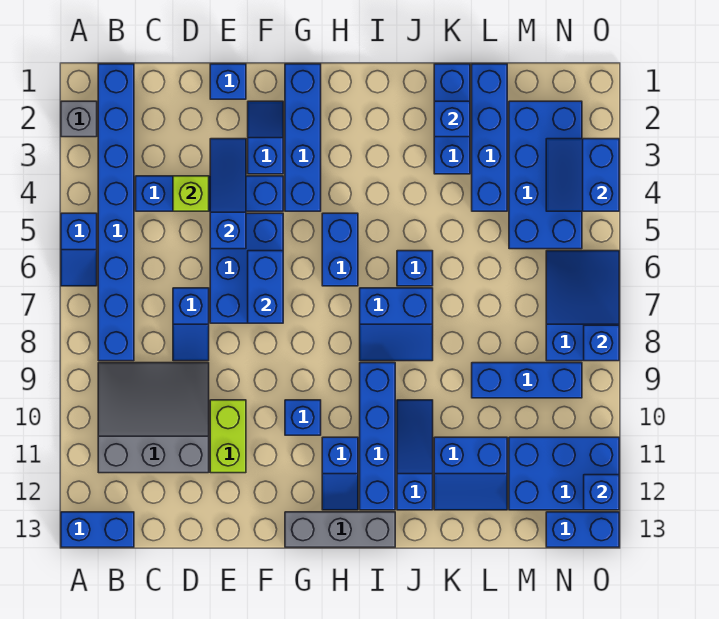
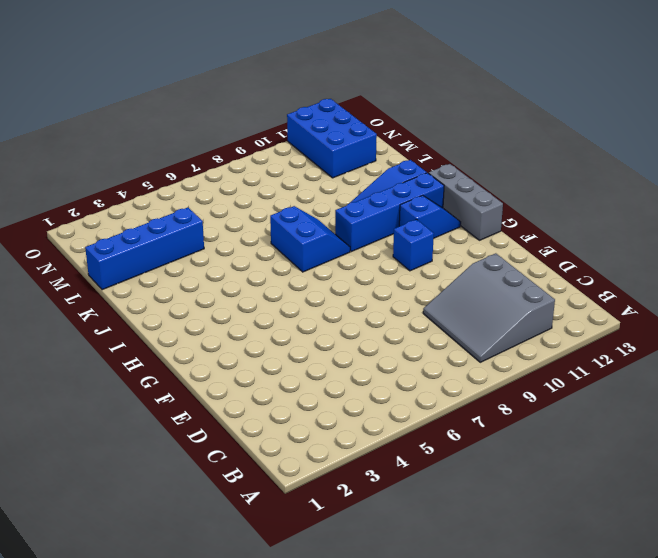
none -> grey 1x1 brick [61,101,97,137]
none -> blue 1x2 slope [61,213,97,286]
none -> blue 1x2 brick [61,512,134,547]
none -> blue 1x8 brick [98,64,134,361]

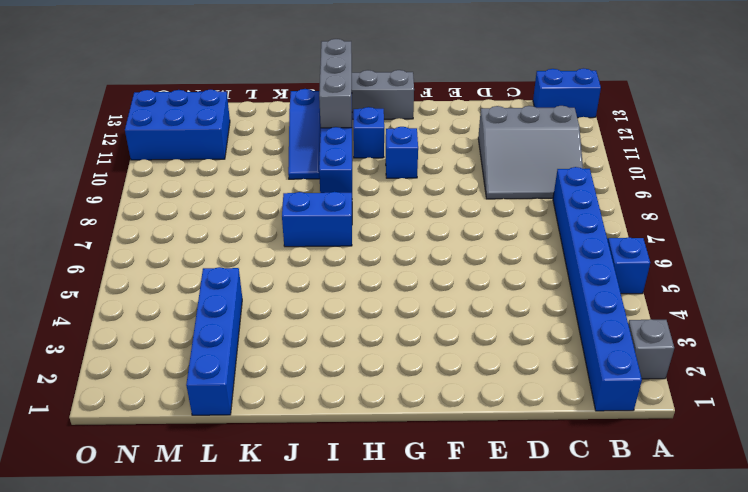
grey 1x3 brick [319,39,352,128] -> none
none -> blue 1x4 brick [136,176,283,211]
none -> blue 1x2 slope [173,288,209,361]
none -> blue 1x1 brick [210,64,246,99]
none -> blue 2x3 brick [210,213,283,323]

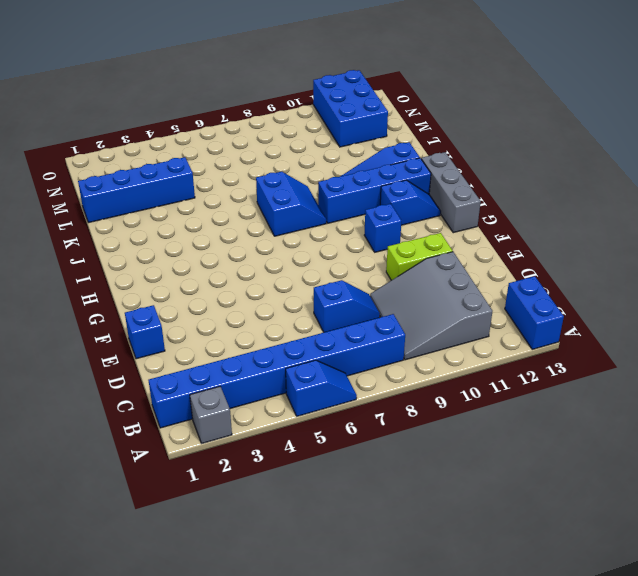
none -> blue 1x4 brick [136,176,283,211]
none -> blue 2x3 brick [210,213,283,323]
none -> blue 1x2 slope [248,101,283,174]
none -> blue 1x4 brick [285,64,321,211]

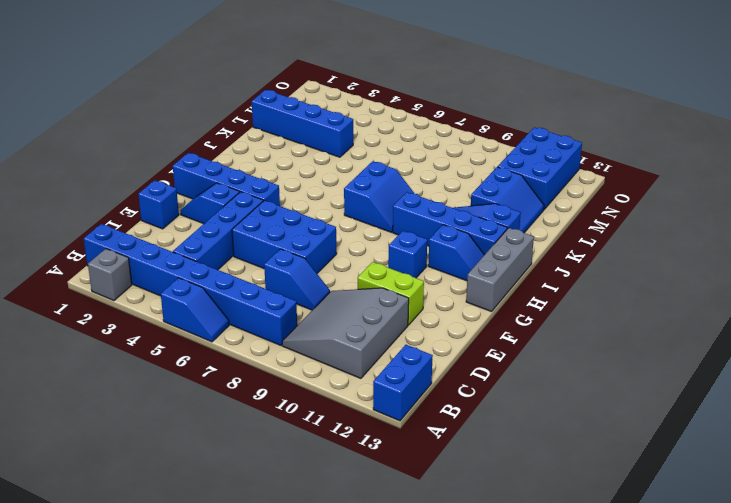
none -> blue 1x2 brick [322,213,358,286]
none -> blue 1x1 brick [397,251,433,286]
none -> blue 1x3 brick [434,64,470,174]
none -> blue 1x3 brick [472,363,582,398]

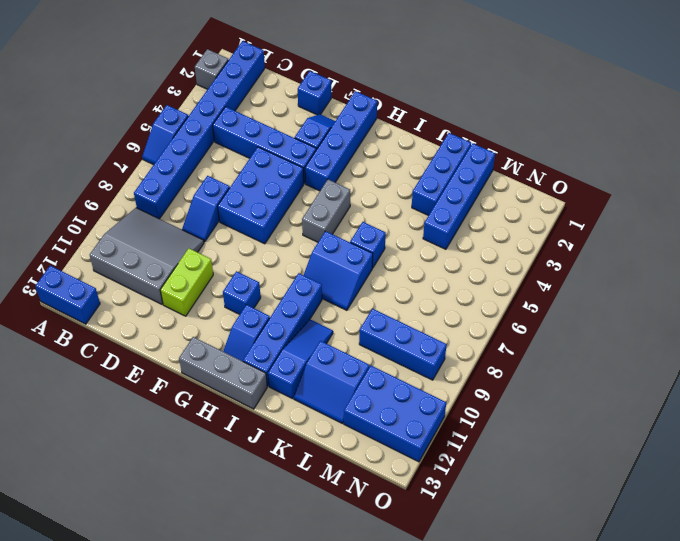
grey 1x2 brick [302,179,350,242] -> blue 1x2 brick [322,213,358,286]
none -> blue 2x4 brick [509,101,582,249]
none -> blue 2x3 slope [546,251,619,361]
none -> blue 1x2 brick [546,512,619,547]
none -> lime 1x1 brick [173,176,209,211]

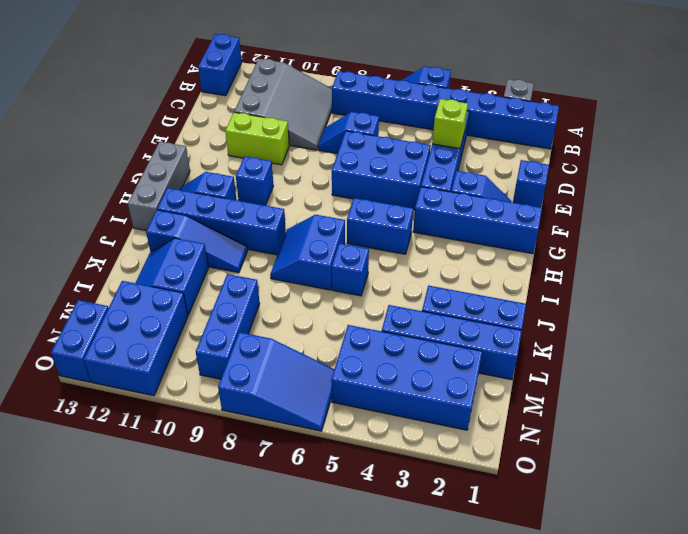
none -> blue 1x3 slope [210,139,246,249]
none -> blue 1x2 brick [248,251,283,323]
none -> blue 1x1 brick [434,101,470,137]
none -> blue 2x2 slope [546,139,619,211]

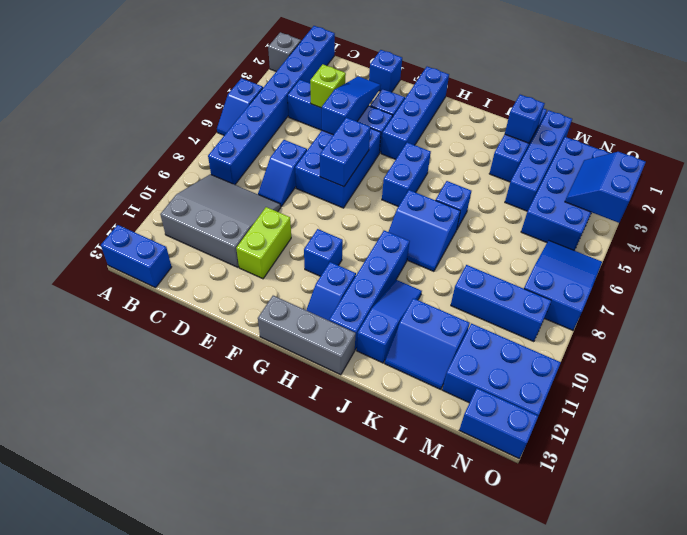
none -> blue 1x1 brick [584,325,619,361]
none -> blue 1x1 brick [584,475,619,510]

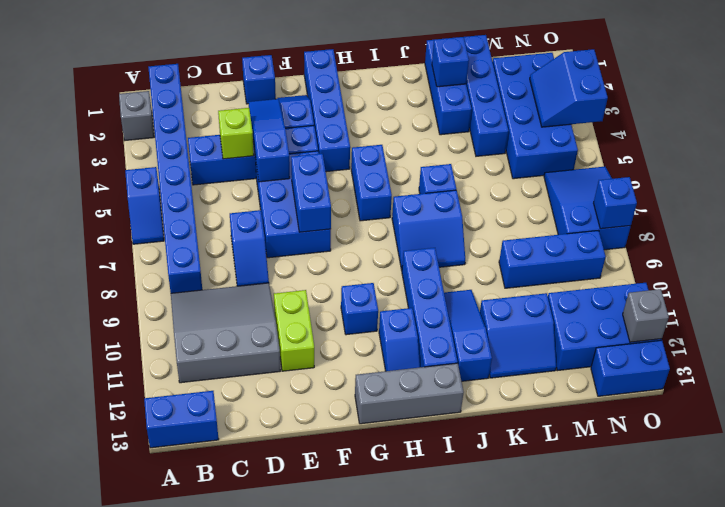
grey 1x1 brick [623,289,669,342] -> blue 1x1 brick [584,475,619,510]

